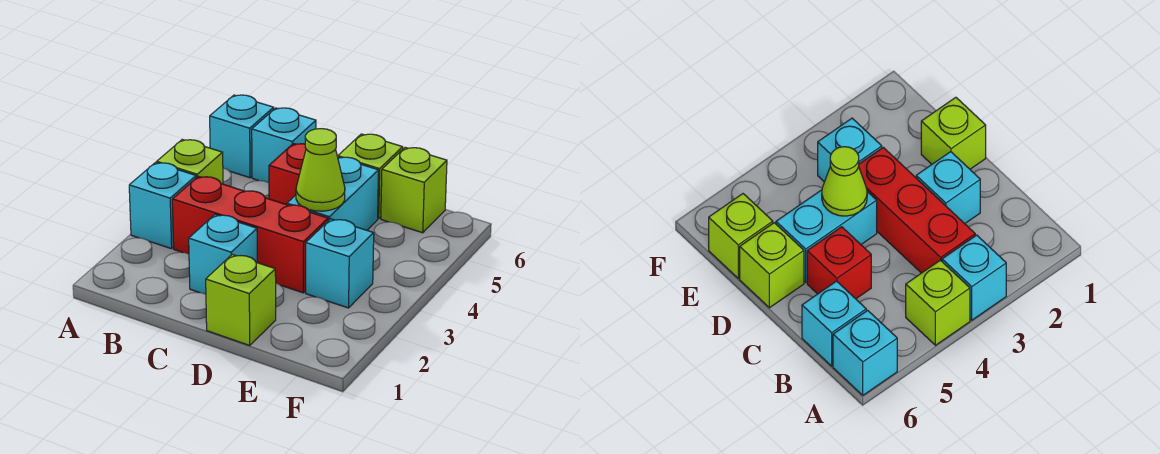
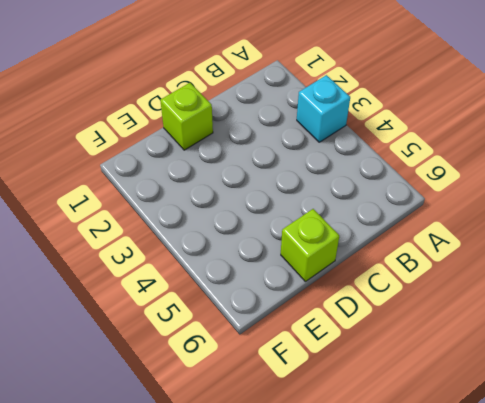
none -> lime 1x1 brick [157,140,223,184]
none -> cyan 1x1 brick [210,95,274,178]
none -> red 1x3 brick [172,176,328,293]

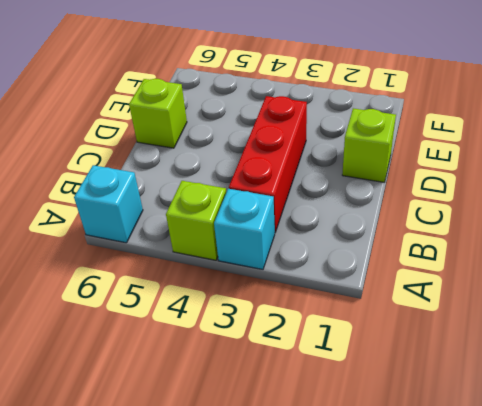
none -> cyan 1x1 brick [252,108,316,183]
none -> cyan 1x1 brick [189,215,257,294]
none -> red 1x1 brick [269,143,306,205]

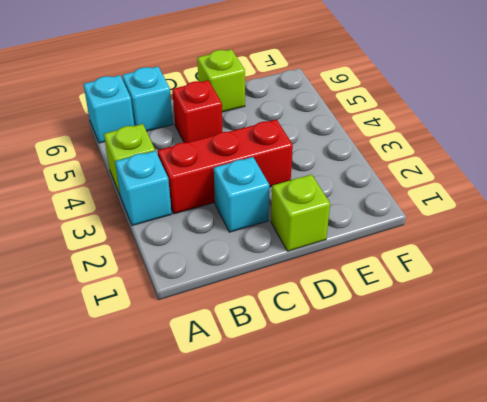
none -> cyan 1x2 brick [287,157,379,230]
none -> cyan 1x1 brick [306,219,374,308]
none -> lime 1x1 brick [381,147,447,233]

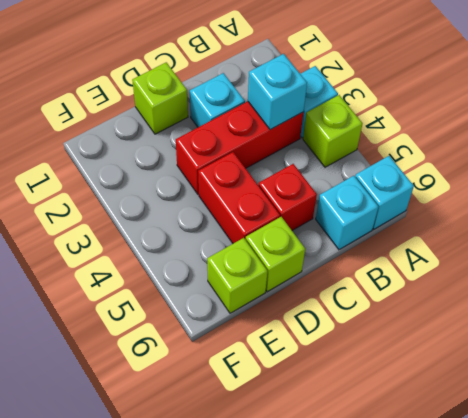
cyan 1x1 brick [248,54,307,130] -> cyan 1x1 brick moved to [306,219,374,308]
red 1x2 brick [198,152,280,243] -> cyan 1x2 brick [287,157,379,230]
none -> lime 1x1 cone [296,129,345,211]

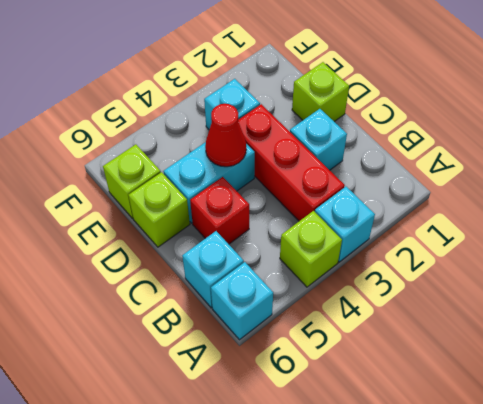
red 1x1 cone [205,104,246,167] -> lime 1x1 cone [296,129,345,211]

